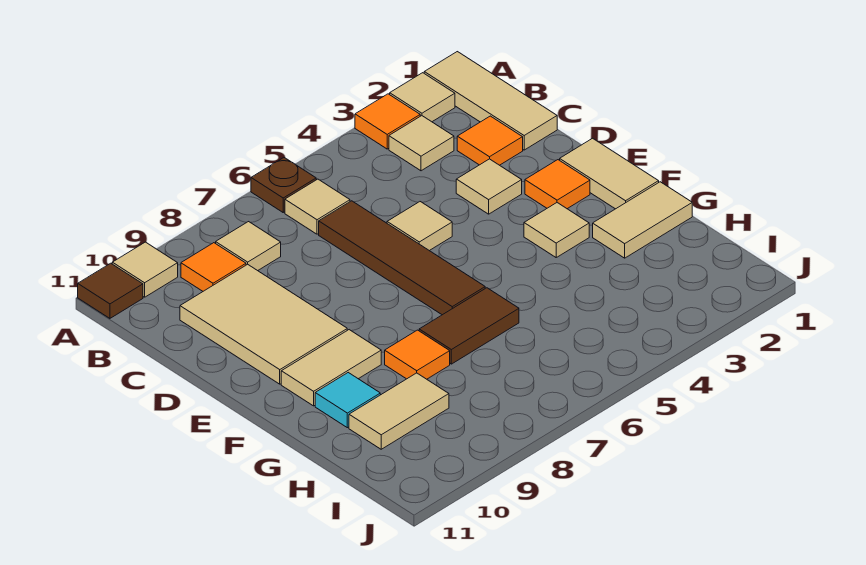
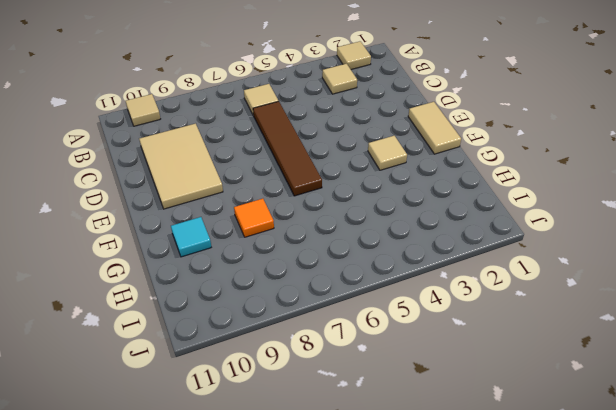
none -> tan 1x3 tile [424,52,557,150]
none -> orange 1x1 tile [355,94,420,149]
none -> brown 1x1 plate [251,158,316,212]

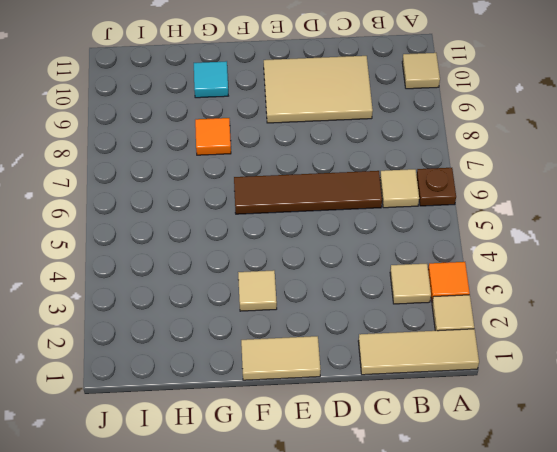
none -> brown 1x1 tile [78,263,143,318]
none -> tan 1x1 tile [216,222,281,271]
none -> orange 1x1 tile [181,243,246,291]

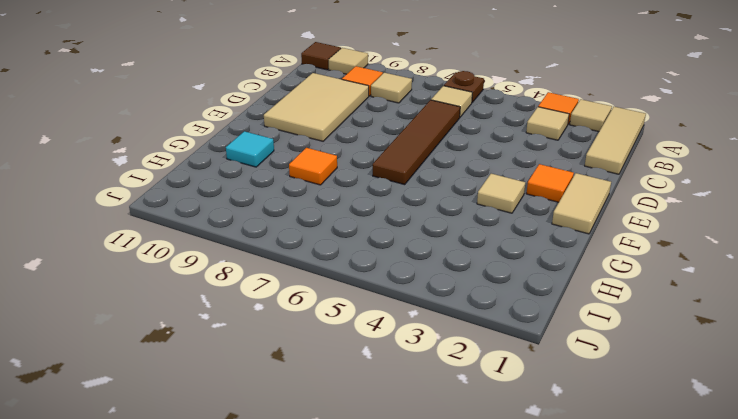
none -> orange 1x1 tile [457,116,523,165]
none -> tan 1x1 tile [456,159,522,214]
none -> tan 1x1 tile [387,202,452,251]

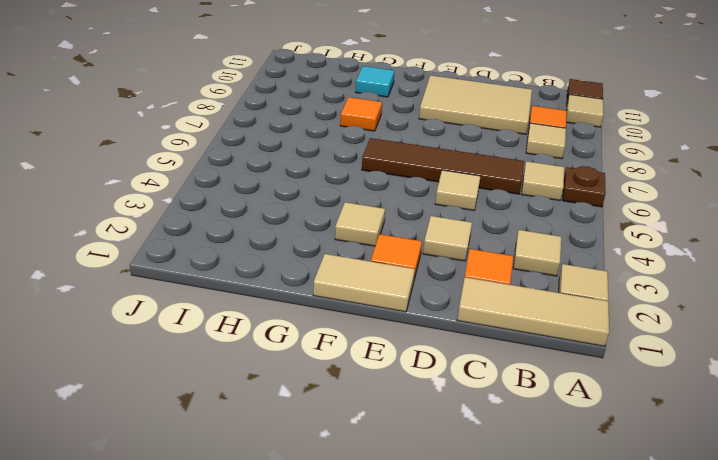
none -> orange 1x1 tile [355,94,420,149]
none -> tan 1x2 tile [281,330,381,406]
none -> tan 1x2 tile [593,182,692,258]

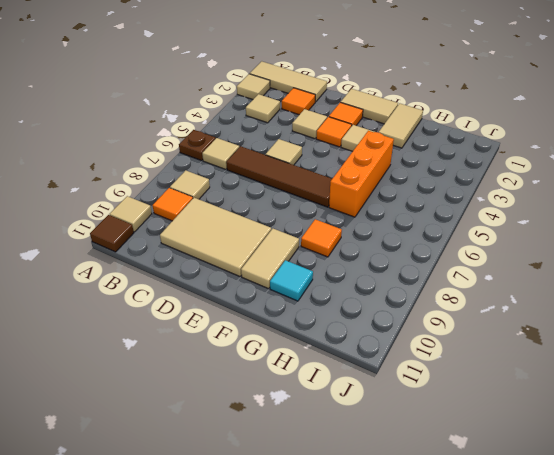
orange 1x1 tile [316,117,352,147] -> orange 1x1 tile moved to [355,94,420,149]
orange 1x3 brick [329,131,394,217] -> brown 1x2 tile [419,288,519,364]
none -> tan 1x2 tile [349,373,449,449]

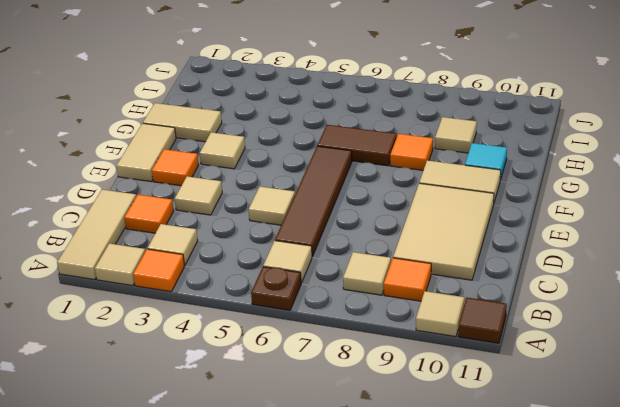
tan 1x1 tile [435,117,477,153] -> tan 1x2 tile [349,373,449,449]

